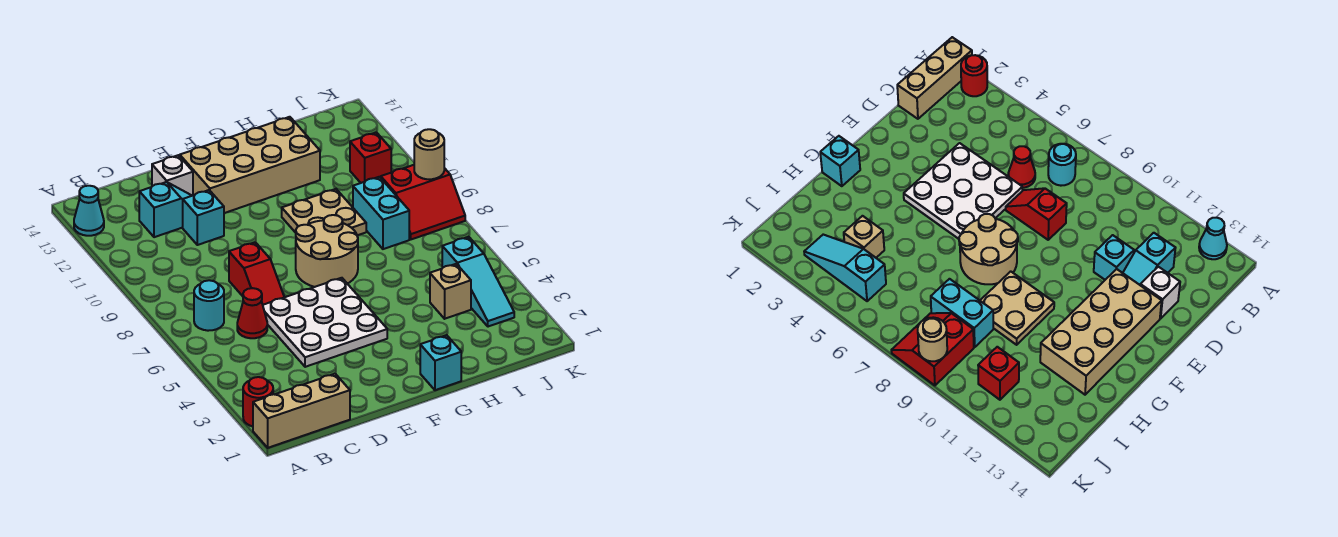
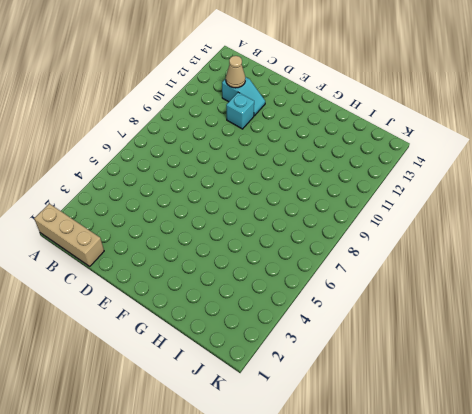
tan 1x1 cone [226,56,245,88] -> none
none -> red 1x1 round brick [243,377,273,426]
none -> cyan 1x1 cone [74,186,104,236]
none -> cyan 1x1 round brick [194,280,224,331]

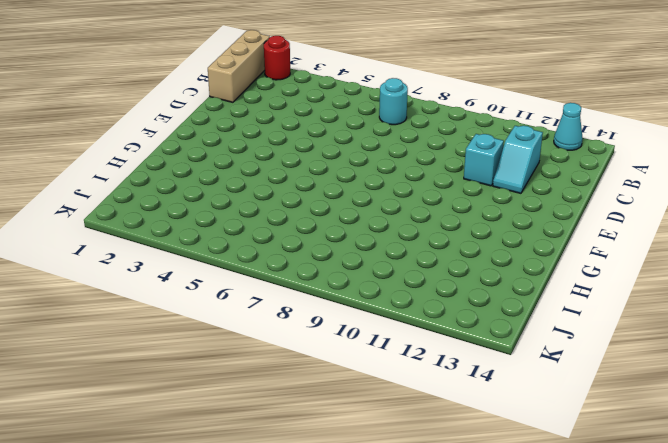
none -> red 1x1 cone [237,288,267,338]
none -> white 3x3 plate [263,278,387,367]
none -> red 1x2 slope [229,242,284,305]

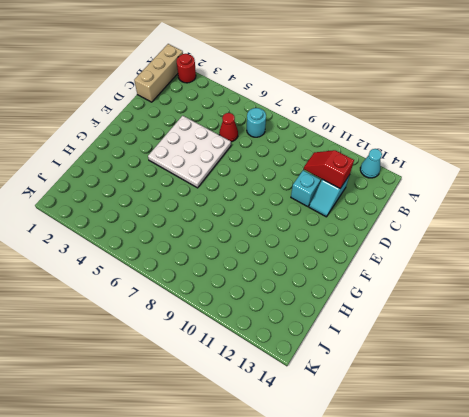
red 1x2 slope [304,150,354,188] -> red 1x2 slope moved to [229,242,284,305]
none -> white 1x1 brick [152,155,193,196]
none -> tan 2x4 brick [180,117,320,213]
none -> tan 2x2 round brick [296,215,358,287]

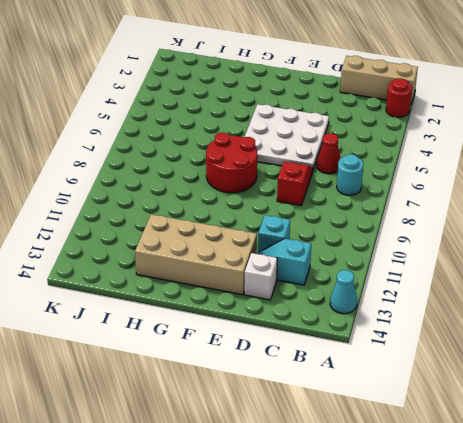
red 2x2 round brick [206,133,257,193] -> tan 2x2 round brick [296,215,358,287]
none -> cyan 1x1 brick [420,335,461,390]
none -> tan 2x2 plate [282,189,366,236]
none -> tan 1x1 brick [430,264,471,319]

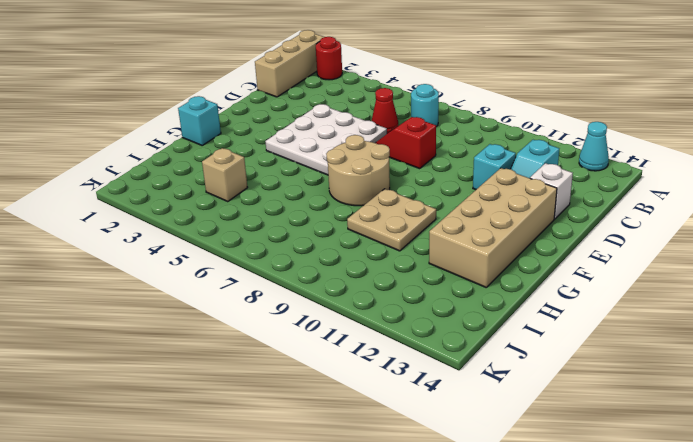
none -> cyan 1x2 brick [353,177,409,249]
none -> cyan 1x3 slope [442,237,514,327]
none -> red 2x2 slope [381,165,465,239]

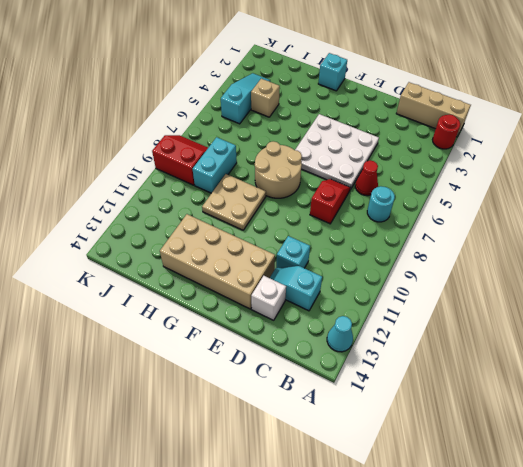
none -> red 1x1 brick [350,132,391,183]
none -> tan 1x1 round brick [414,129,444,179]

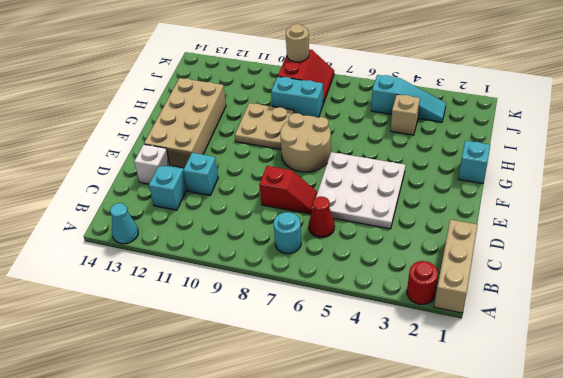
none -> red 1x1 brick [350,132,391,183]

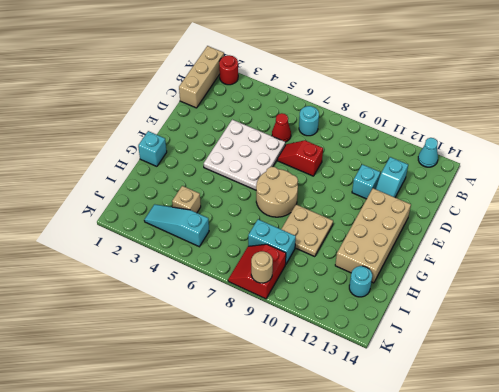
cyan 1x1 round brick [349,266,372,297] -> none
none -> white 1x1 brick [152,155,193,196]
none -> red 1x1 brick [350,132,391,183]

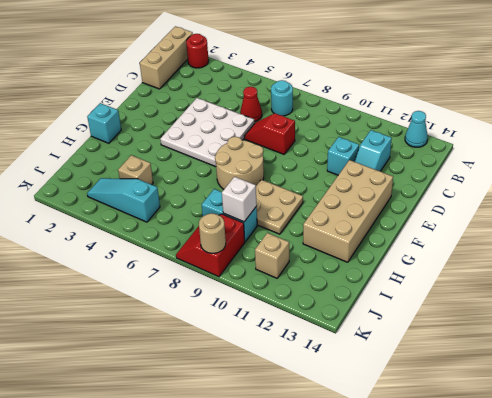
white 1x1 brick [222,177,257,222] -> white 1x1 brick moved to [152,155,193,196]
tan 1x1 brick [255,233,289,278] -> red 1x1 brick [350,132,391,183]

